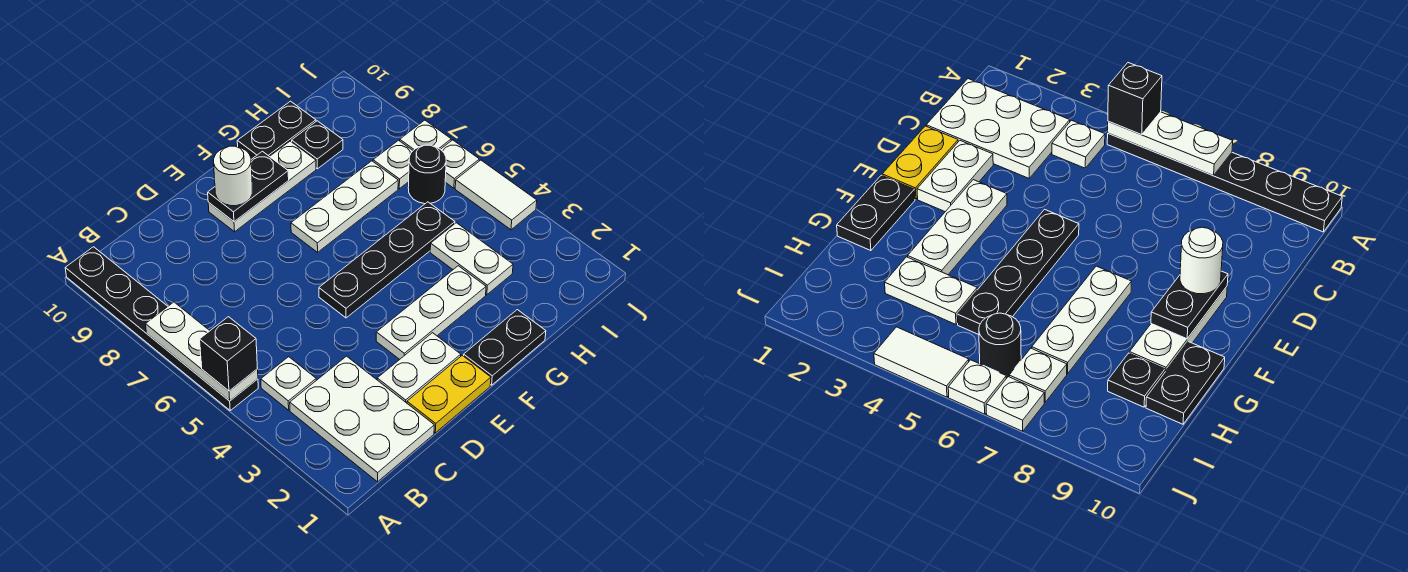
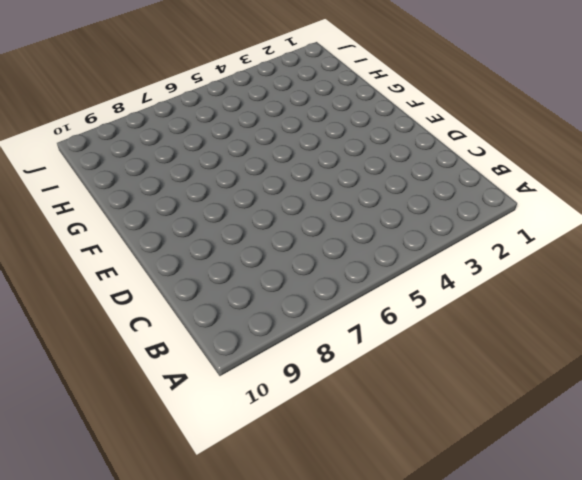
none -> black 1x6 plate [65,247,258,410]
none -> white 2x3 plate [290,356,434,482]
none -> white 1x1 plate [261,357,316,410]

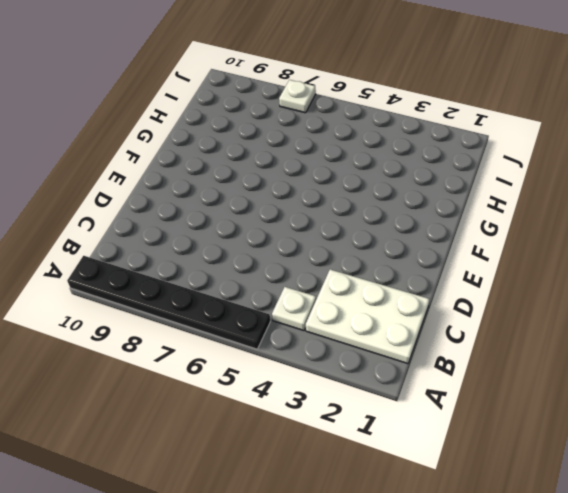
none -> yellow 1x2 plate [407,355,491,433]
none -> white 1x2 plate [377,333,461,403]
none -> white 1x3 plate [376,266,486,359]

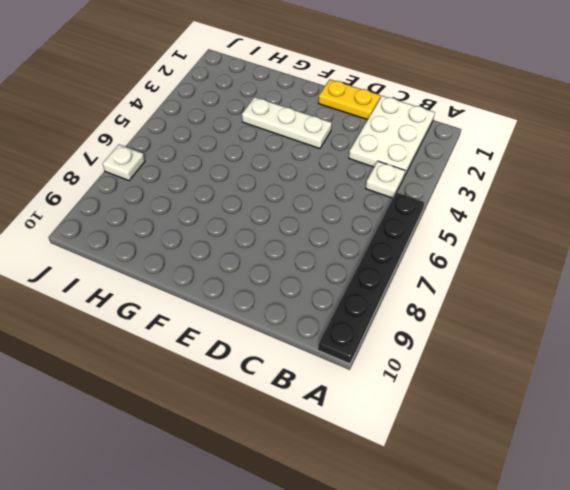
none -> white 1x2 plate [377,333,461,403]
none -> black 1x4 plate [319,202,455,318]
none -> white 1x3 plate [208,141,316,232]

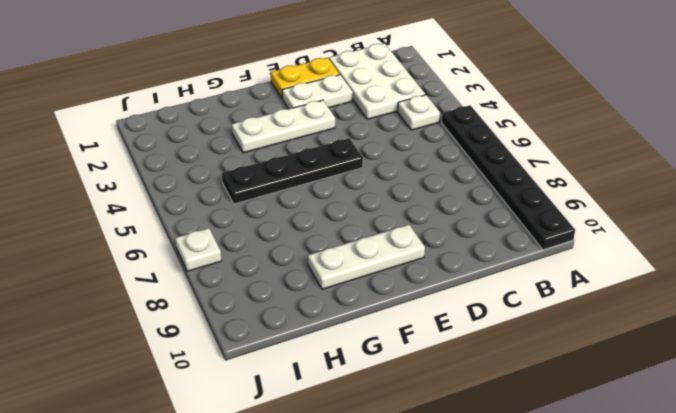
none -> black 1x2 plate [464,310,546,385]
none -> white 1x3 plate [291,161,398,252]
none -> black 1x2 plate [237,101,316,159]

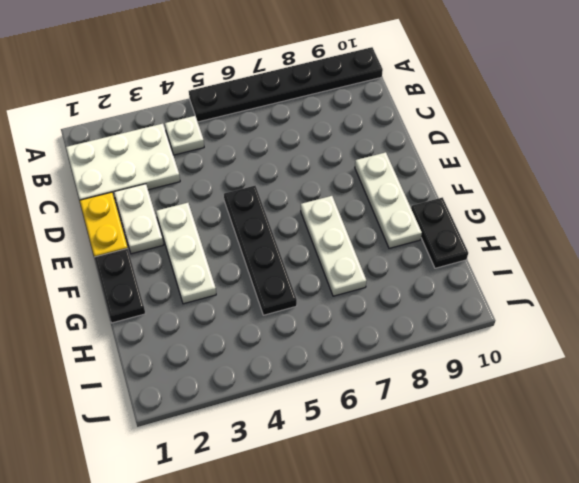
none -> white 1x2 plate [430,223,513,295]
none -> black 1x1 plate [292,121,343,169]
none -> black 1x1 round brick [408,145,446,204]

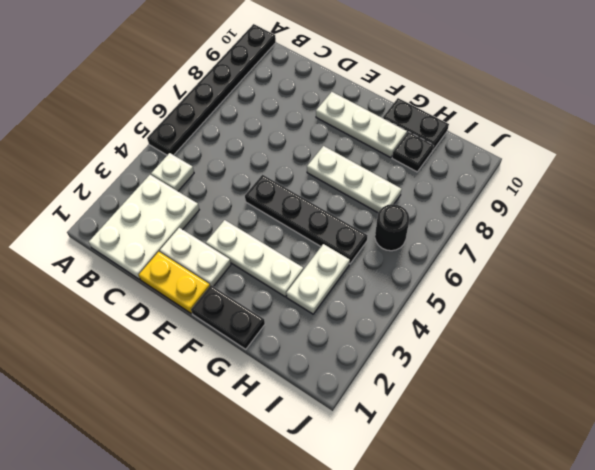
none -> white 1x1 plate [373,140,413,189]
none -> white 1x2 tile [455,160,537,230]
none -> white 1x1 plate [441,140,479,188]

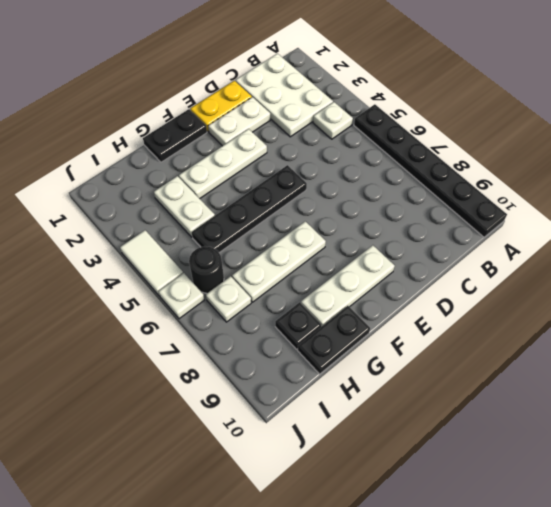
none -> white 1x1 plate [400,120,451,150]
none -> white 1x3 plate [146,302,258,401]
none -> black 1x2 plate [208,151,289,222]

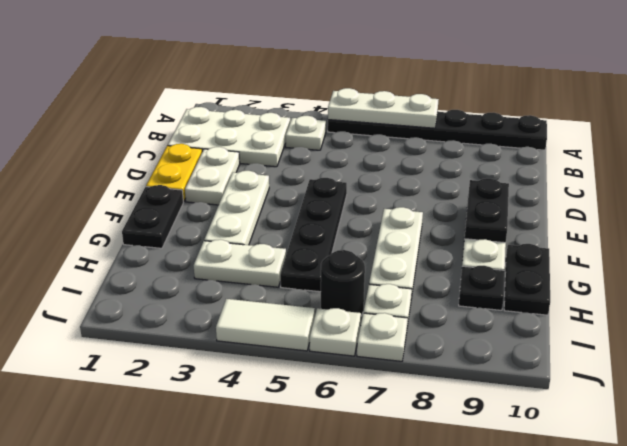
none -> black 1x1 brick [200,317,258,391]
none -> white 1x1 round brick [214,146,252,206]

